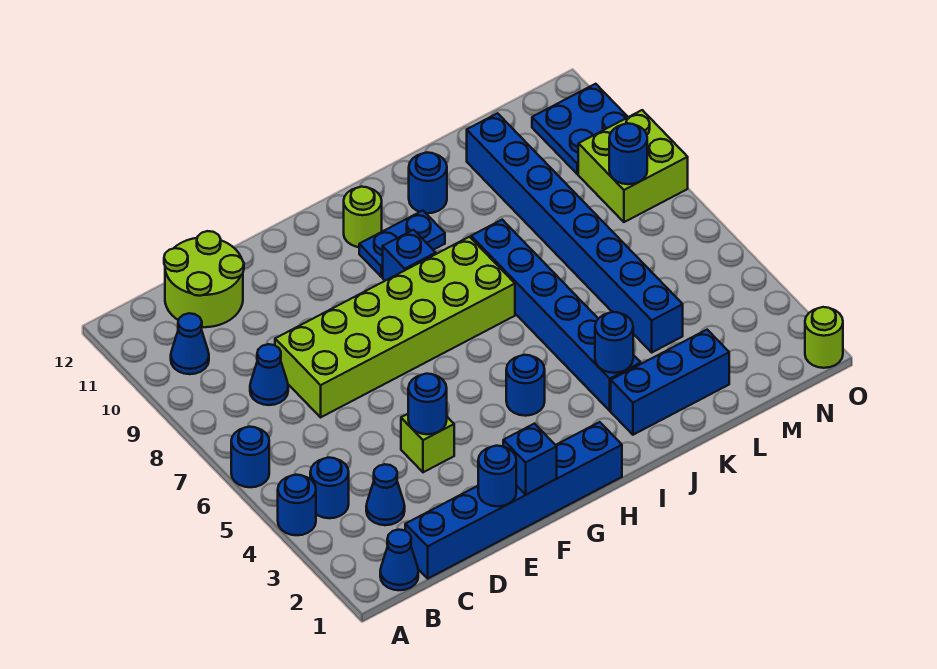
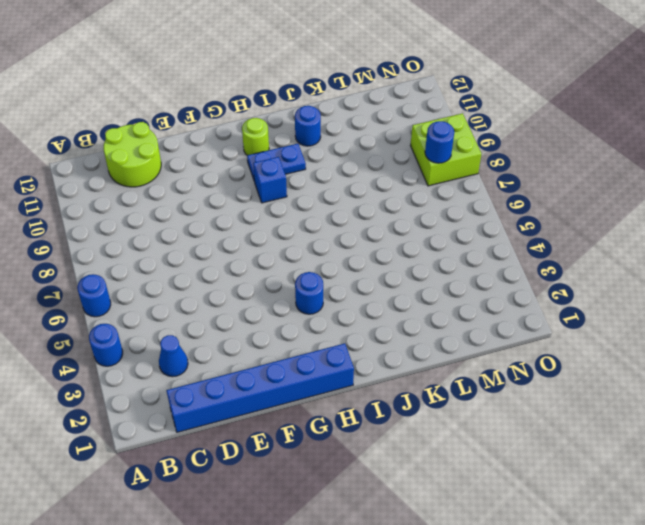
none -> blue 1x1 cone [380,530,418,590]
none -> blue 1x1 round brick [310,458,349,518]
none -> blue 1x1 cone [171,313,209,374]

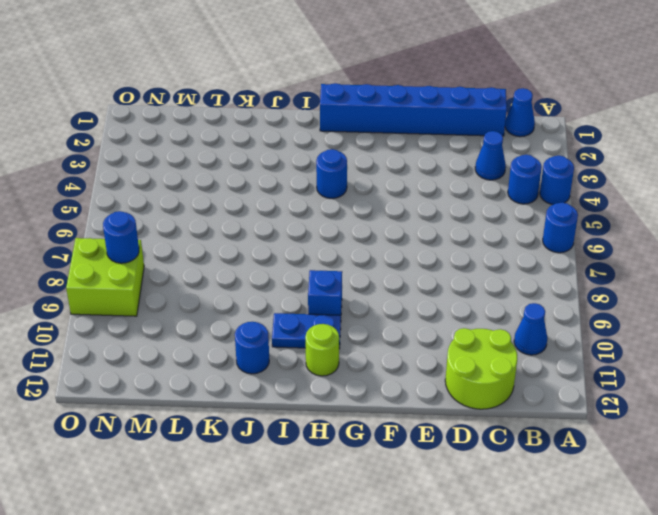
none -> blue 1x1 cone [250,344,288,405]
none -> lime 2x6 brick [275,237,515,417]
none -> lime 1x1 brick [401,414,454,472]

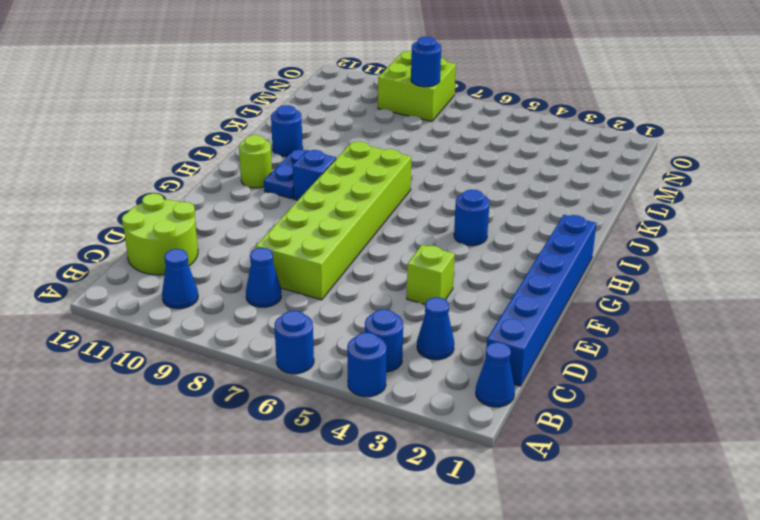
none -> blue 1x3 brick [611,330,729,435]
none -> blue 1x6 brick [471,220,641,411]
none -> blue 1x8 brick [467,113,683,352]

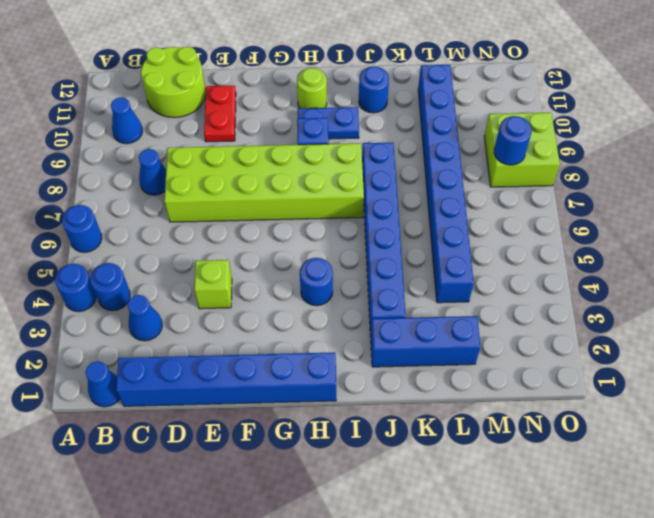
red 1x2 plate [204,86,236,142] -> none
none -> blue 2x2 plate [532,84,628,174]
none -> lime 1x1 round brick [805,307,843,368]
none -> blue 1x1 round brick [478,446,516,506]

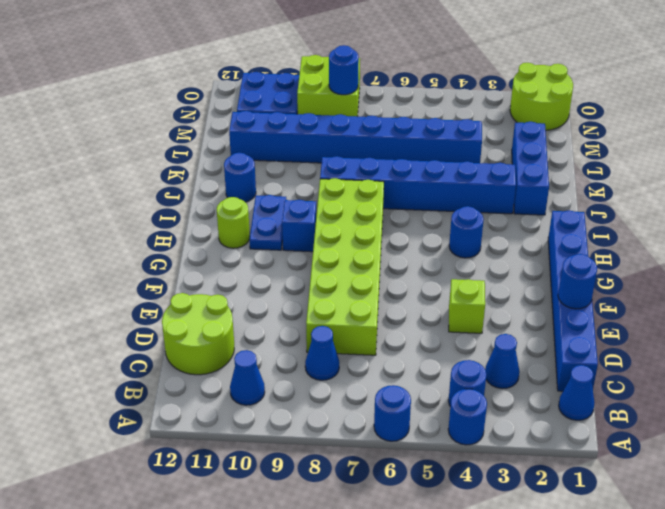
lime 2x2 round brick [510,63,573,130] -> lime 1x1 round brick [805,307,843,368]
none -> blue 1x1 round brick [408,374,447,434]
none -> blue 1x1 brick [503,424,557,495]
none -> blue 1x1 round brick [595,312,633,373]

